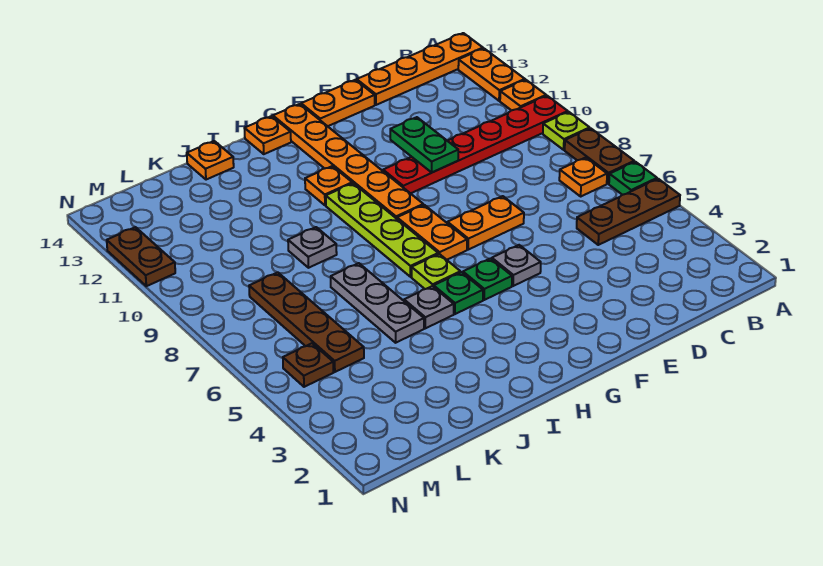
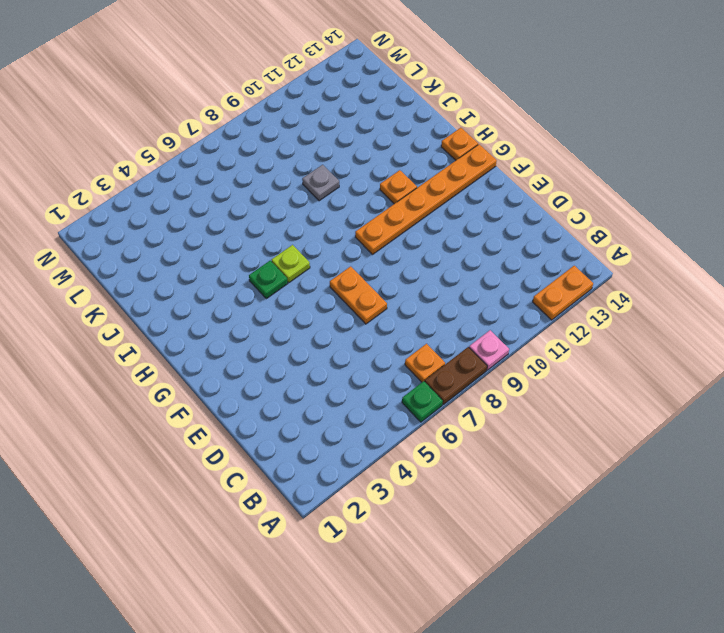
pink 1x1 plate [469,330,509,370] -> lime 1x1 plate [543,112,590,150]
none -> brown 1x3 plate [577,179,680,245]
none -> red 1x6 plate [383,96,568,194]
none -> orange 1x1 plate [500,80,546,110]

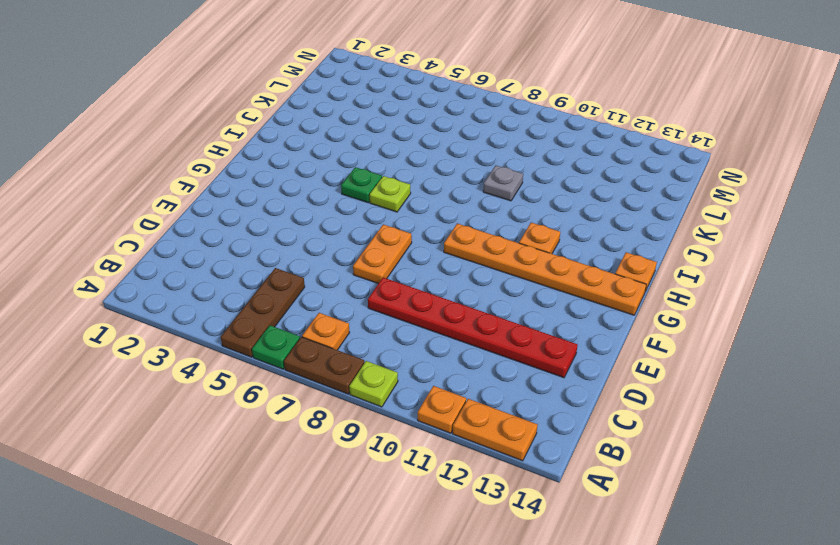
red 1x6 plate [368,278,578,378] -> red 1x6 plate turned to [383,96,568,194]
none -> orange 1x4 plate [357,33,483,105]
none -> orange 1x2 plate [301,80,375,126]
none -> grey 1x1 plate [492,245,541,286]

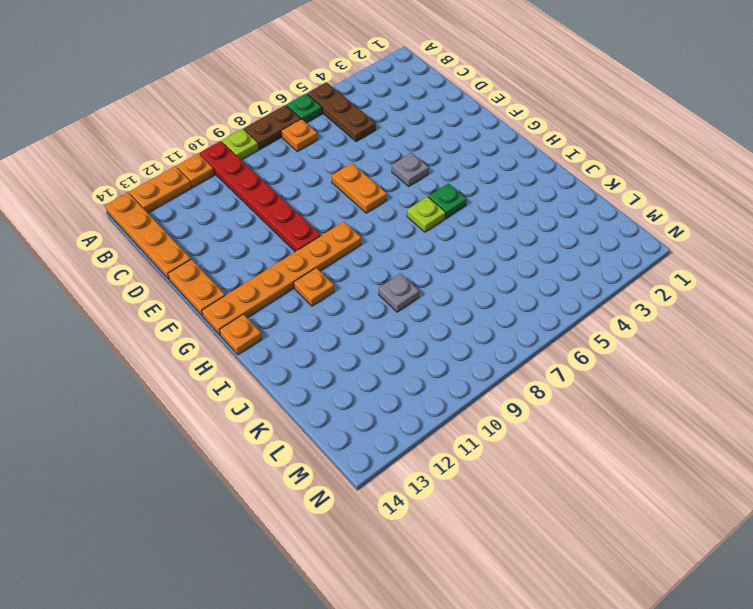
none -> green 1x1 plate [463,259,512,300]
none -> orange 1x2 plate [397,205,467,260]
none -> lime 1x4 plate [326,183,438,277]

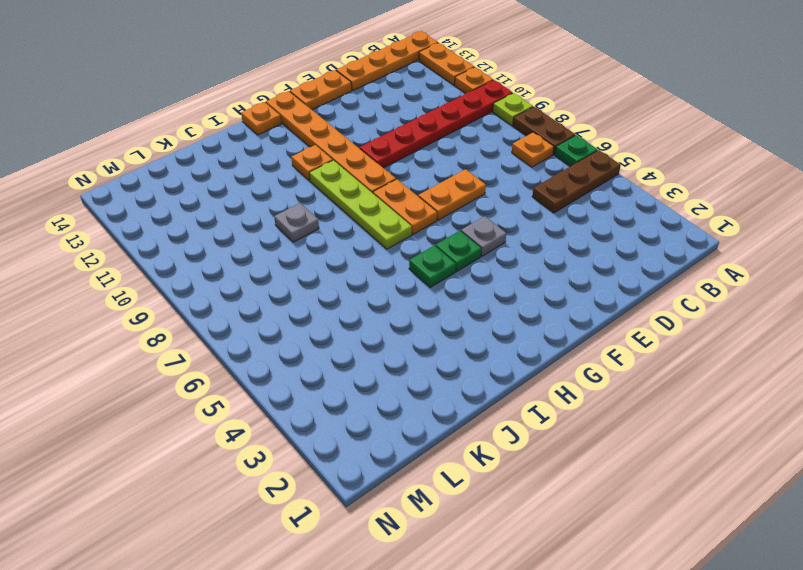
none -> lime 1x1 plate [412,254,460,289]
none -> grey 1x1 plate [404,286,454,328]
none -> grey 1x3 plate [331,263,424,343]

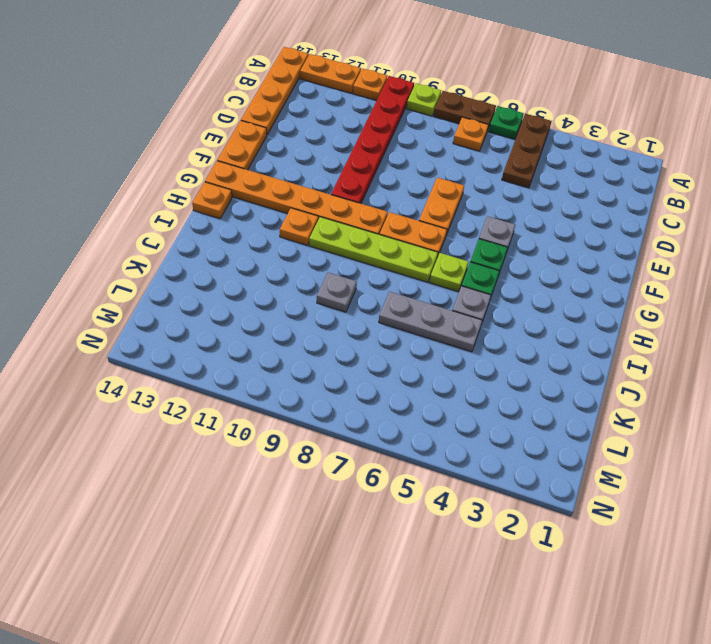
none -> orange 1x1 plate [187,141,234,180]
none -> brown 1x4 plate [249,272,364,372]
none -> brown 1x1 plate [283,343,333,387]

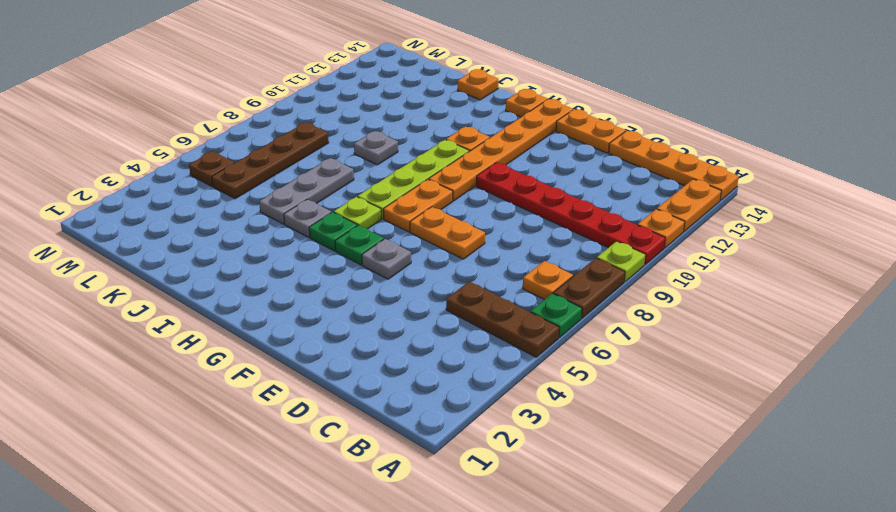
none -> brown 1x2 plate [107,227,175,286]
none -> green 1x2 plate [390,117,458,172]

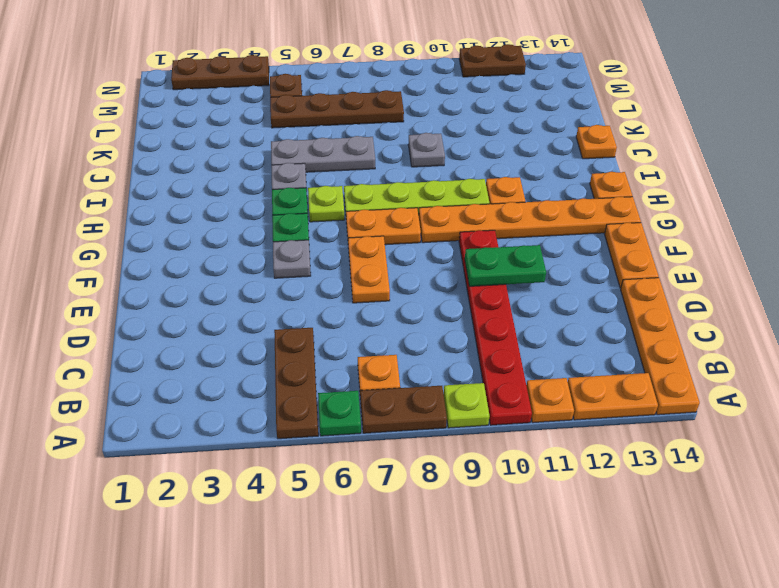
brown 1x3 plate [171,55,269,90] -> none

